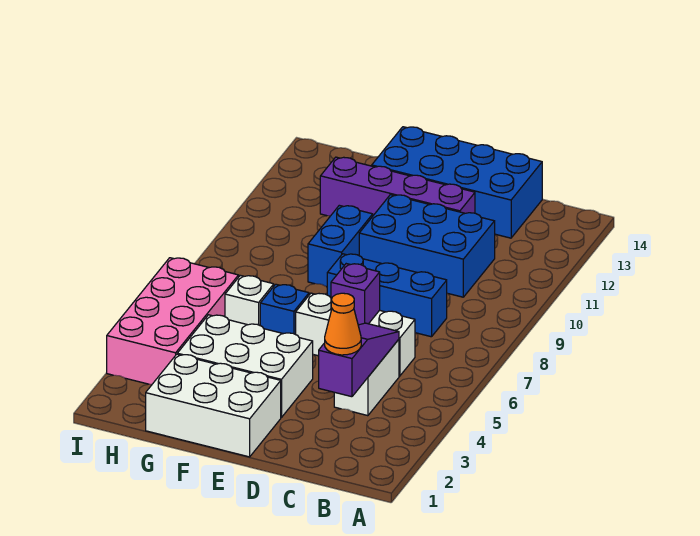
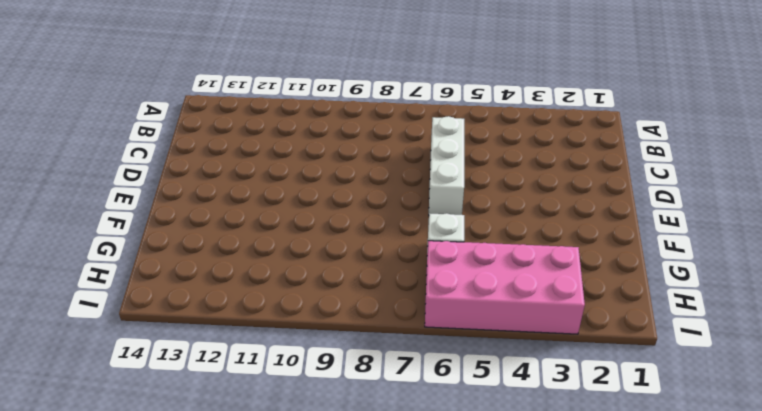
none -> white 1x2 brick [334,339,399,416]
none -> blue 1x3 brick [327,254,447,337]
none -> blue 2x3 brick [359,195,495,297]

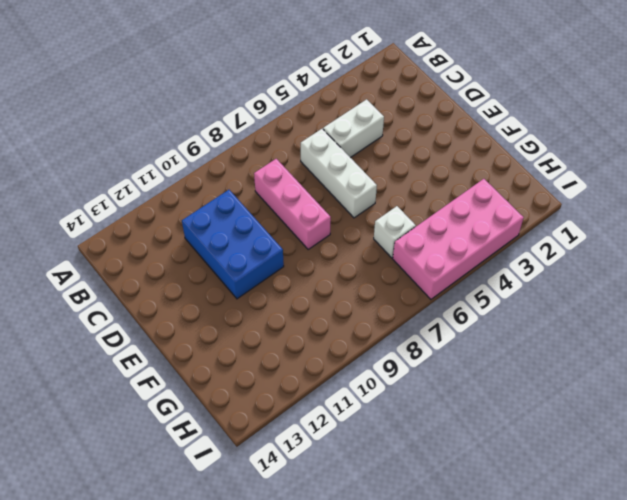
pink 1x3 brick [254,159,331,249] -> blue 1x3 brick [327,254,447,337]
none -> blue 2x4 brick [372,127,542,238]
none -> purple 1x4 brick [320,157,475,216]
none -> white 2x3 brick [146,354,281,457]

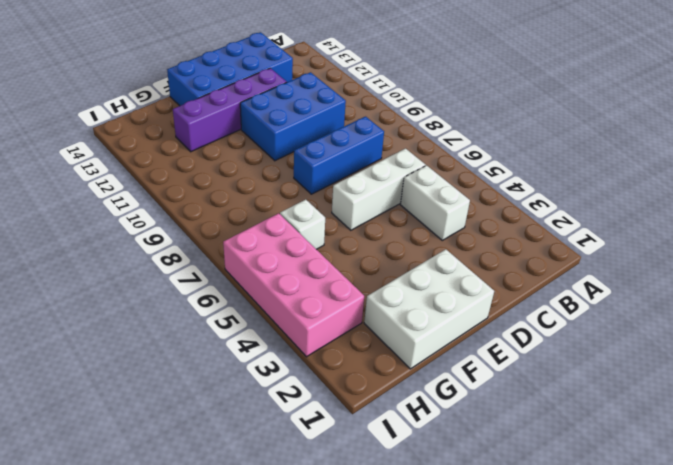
none -> white 2x3 brick [177,315,313,418]
none -> blue 1x1 brick [260,284,309,334]
none -> blue 1x2 brick [308,205,373,287]

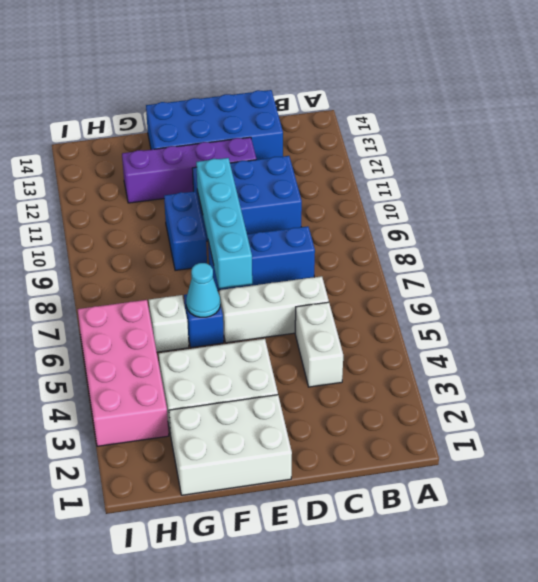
cyan 1x4 brick [196,158,252,288] -> none
cyan 1x1 cone [186,263,220,317] -> none
none -> purple 1x3 slope [319,323,399,397]
none -> purple 1x1 brick [331,264,380,325]
none -> orange 1x1 cone [325,293,361,355]

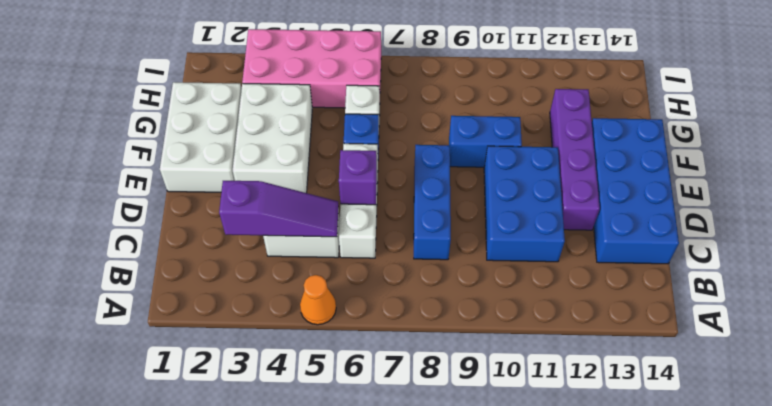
orange 1x1 cone [300,275,336,325] -> orange 1x1 cone moved to [325,293,361,355]

